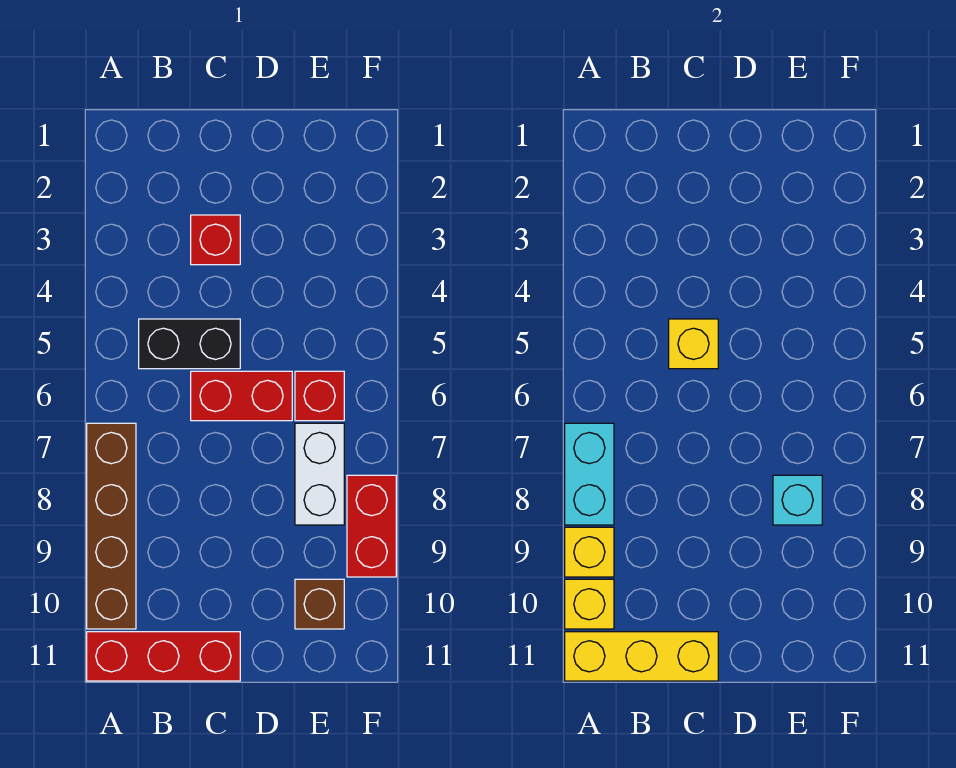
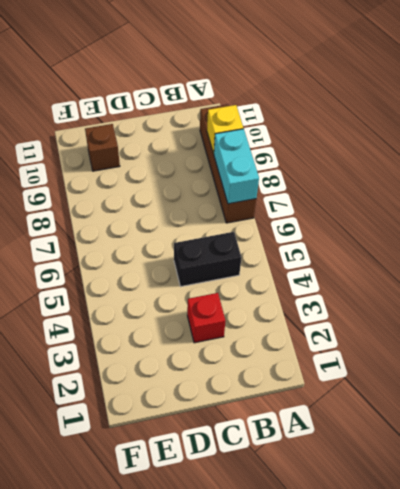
none -> red 1x3 brick [87,632,240,681]
none -> red 1x2 brick [191,371,292,421]
none -> red 1x1 brick [295,371,344,421]

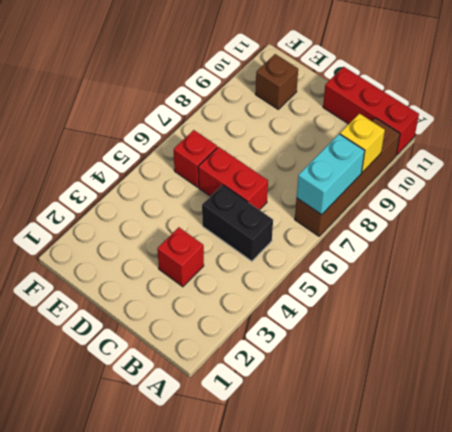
none -> white 1x2 brick [295,423,344,525]
none -> red 1x2 brick [347,475,396,577]
none -> yellow 1x1 brick [565,579,614,629]

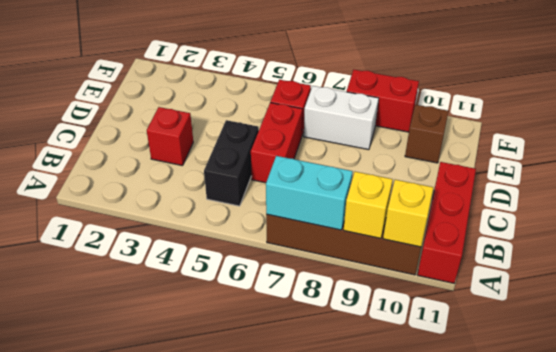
none -> yellow 1x3 brick [565,632,718,681]
none -> yellow 1x1 brick [669,319,718,369]
none -> cyan 1x1 brick [773,475,822,525]

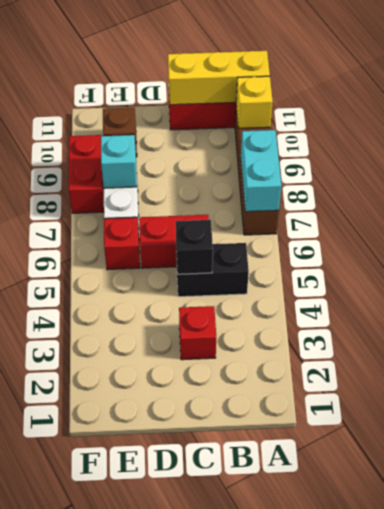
black 1x1 brick [176,220,213,274] -> yellow 1x1 brick [669,319,718,369]
none -> yellow 1x1 brick [565,527,614,577]

